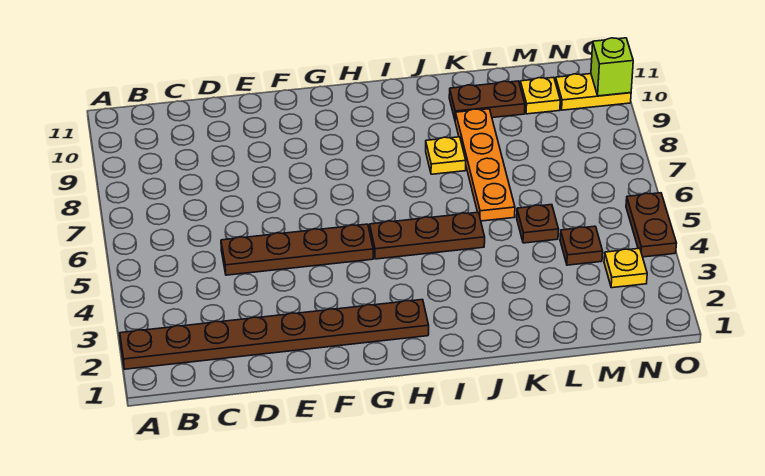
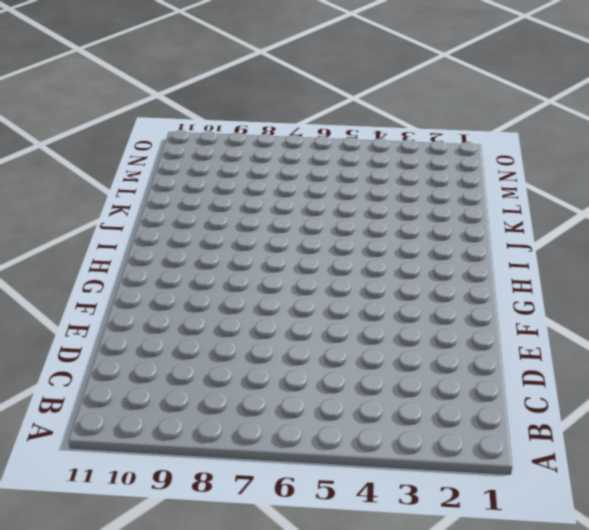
none -> brown 1x8 plate [120,300,429,369]
none -> brown 1x4 plate [221,224,373,275]
none -> brown 1x3 plate [370,212,485,259]

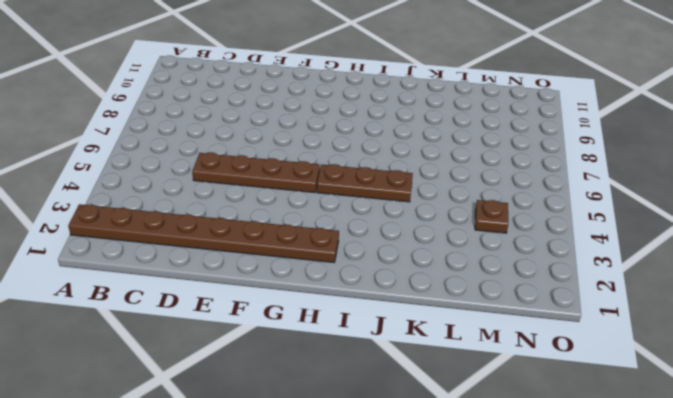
none -> yellow 1x1 plate [426,137,466,174]
none -> orange 1x4 plate [455,109,515,221]
none -> brown 1x2 plate [449,81,525,119]

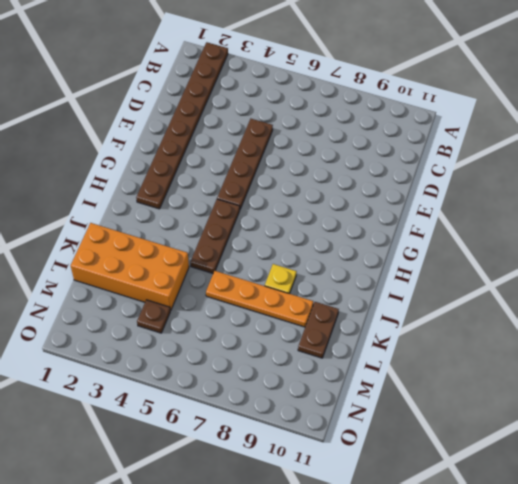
orange 2x4 brick [71,223,189,310] -> none
none -> brown 1x1 plate [517,205,559,243]
none -> yellow 1x1 plate [520,77,560,114]
none -> yellow 1x1 plate [604,248,647,288]

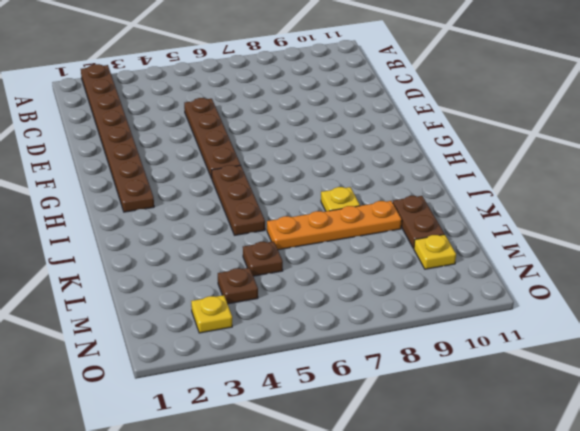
none -> yellow 1x2 plate [555,74,631,110]
none -> brown 1x2 plate [626,193,677,257]
none -> lime 1x1 brick [591,38,633,96]

